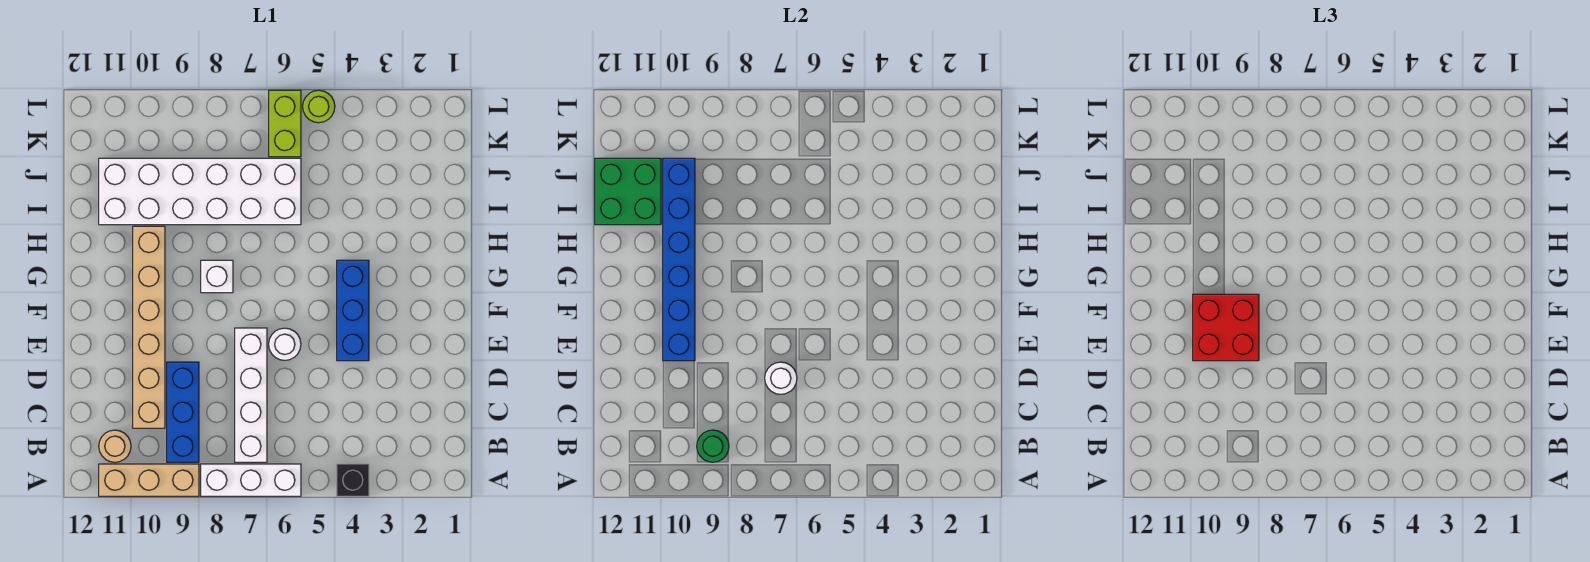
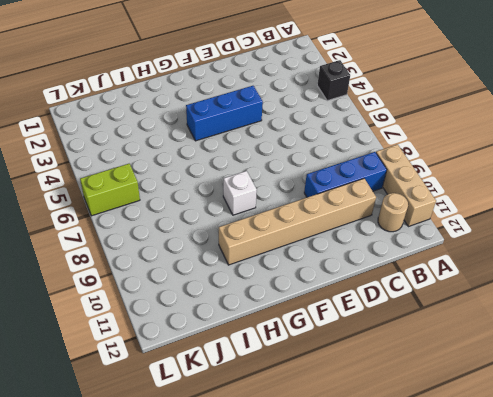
none -> white 1x3 brick [201,464,301,496]
none -> white 1x4 brick [235,328,267,462]
none -> white 1x1 round brick [269,328,301,360]

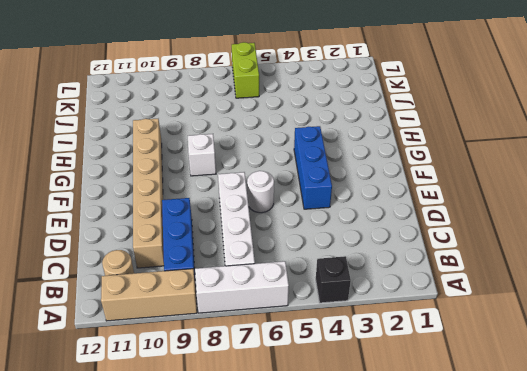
none -> white 2x6 brick [99,158,301,225]
none -> lime 1x1 round brick [303,90,335,123]
none -> green 1x1 round brick [697,430,729,462]

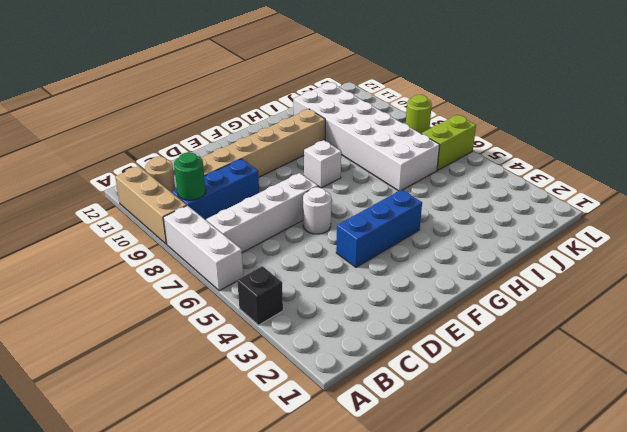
lime 1x1 round brick [406,95,432,133] -> lime 1x1 round brick moved to [303,90,335,123]
none -> white 1x1 round brick [765,362,797,394]
none -> blue 1x6 brick [663,158,695,361]
none -> green 2x2 brick [595,158,661,225]

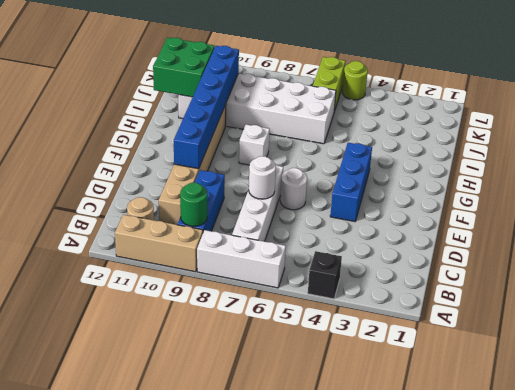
none -> red 2x2 brick [1193,294,1259,361]

